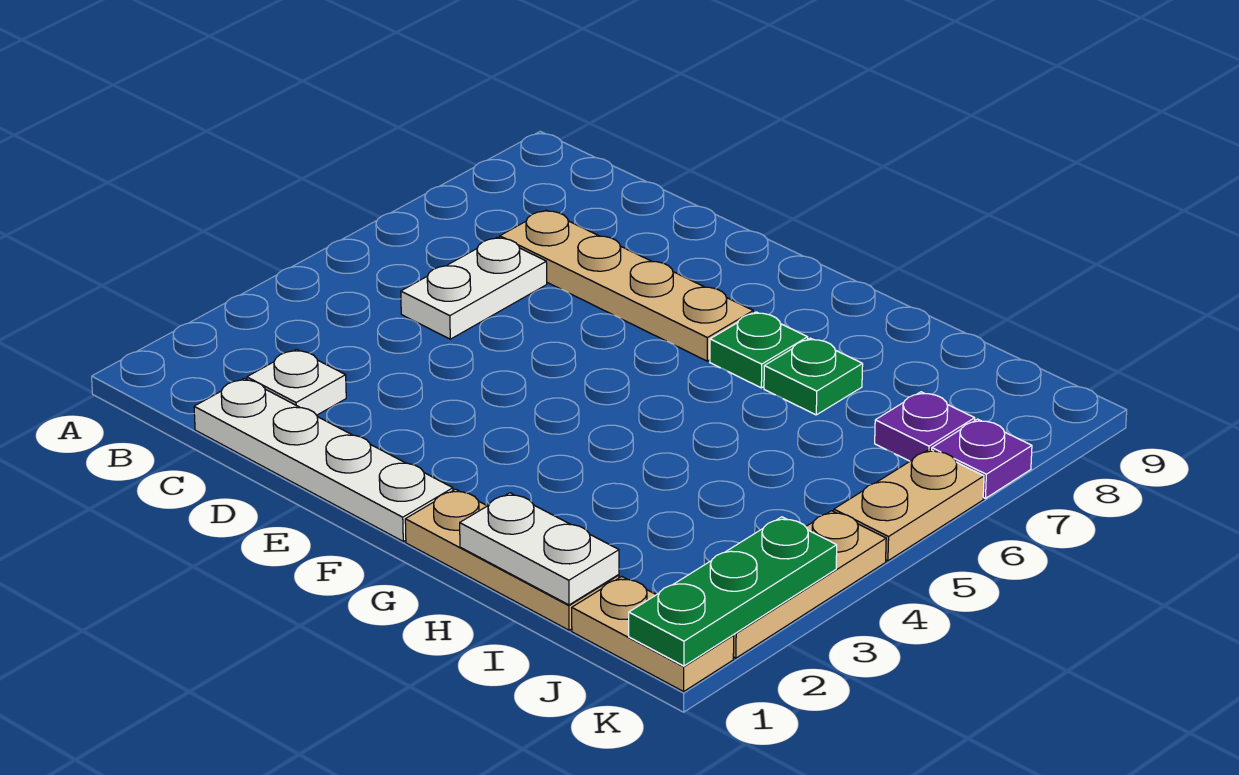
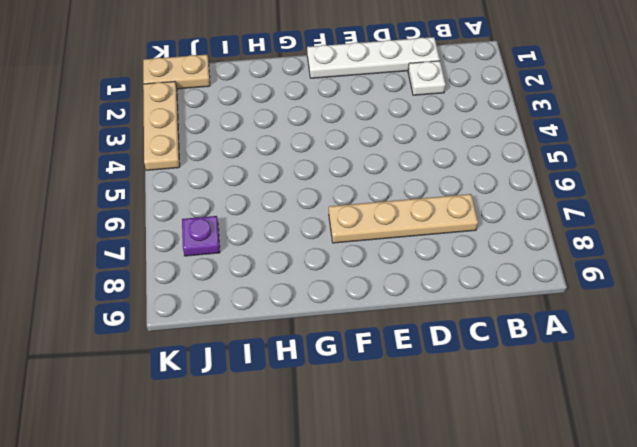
none -> white 1x2 plate [401,237,547,339]
none -> tan 1x3 plate [405,489,619,630]
none -> green 1x1 plate [710,312,808,388]

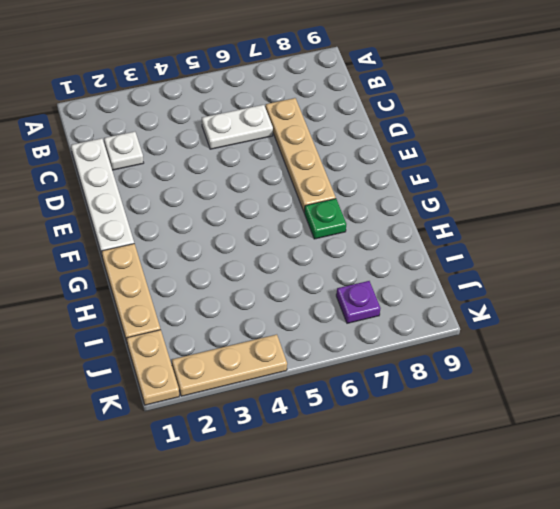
none -> green 1x1 plate [764,338,863,415]
none -> tan 1x2 plate [834,449,984,561]
none -> purple 1x1 plate [932,419,1032,498]

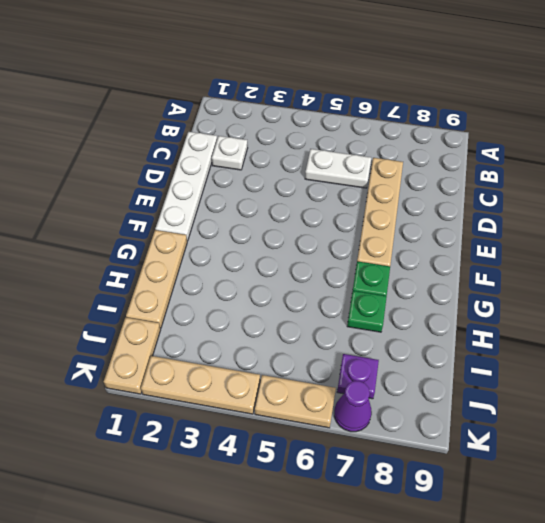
purple 1x1 cone [334,381,372,432] -> purple 1x1 plate [932,419,1032,498]
none -> white 1x2 plate [460,493,619,605]
none -> green 1x3 plate [629,517,837,666]

